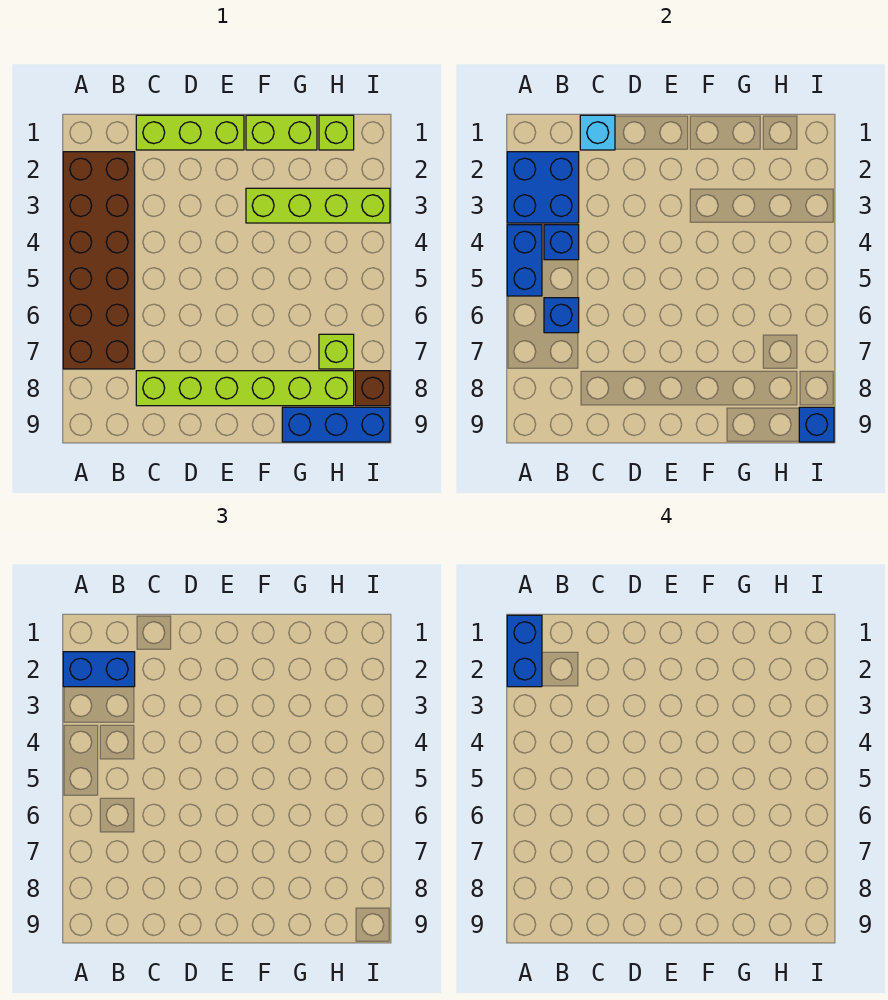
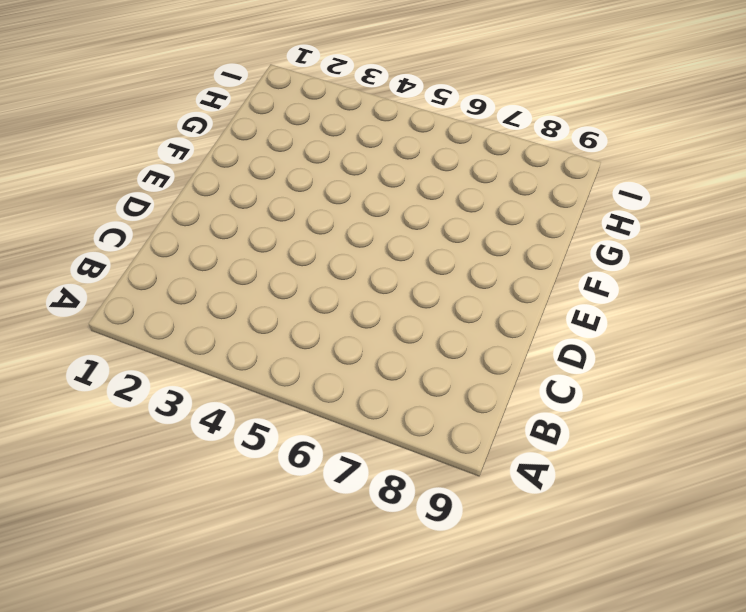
none -> brown 2x6 brick [63,152,135,369]
none -> lime 1x3 brick [136,115,244,150]
none -> lime 1x6 brick [136,371,354,406]

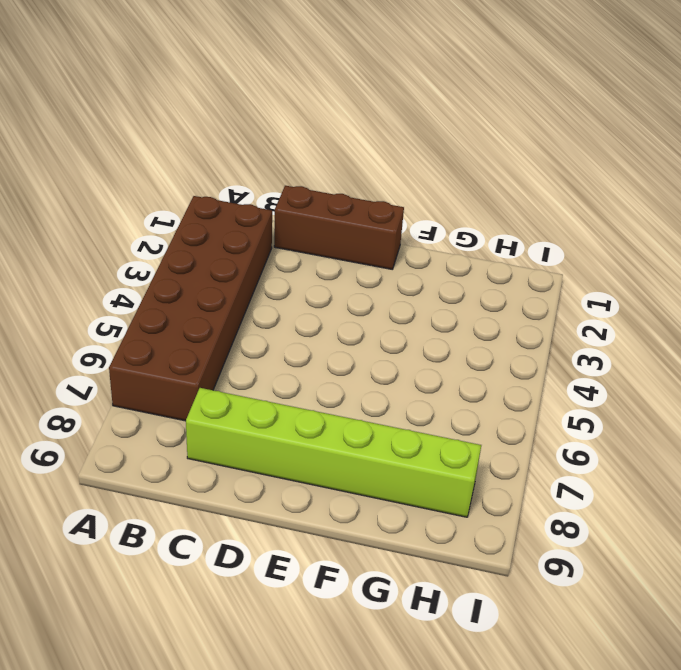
brown 1x3 brick [274,186,404,269] -> lime 1x3 brick [136,115,244,150]
none -> lime 1x2 brick [246,115,317,150]
none -> lime 1x4 brick [246,188,390,223]
none -> blue 1x3 brick [282,407,390,442]

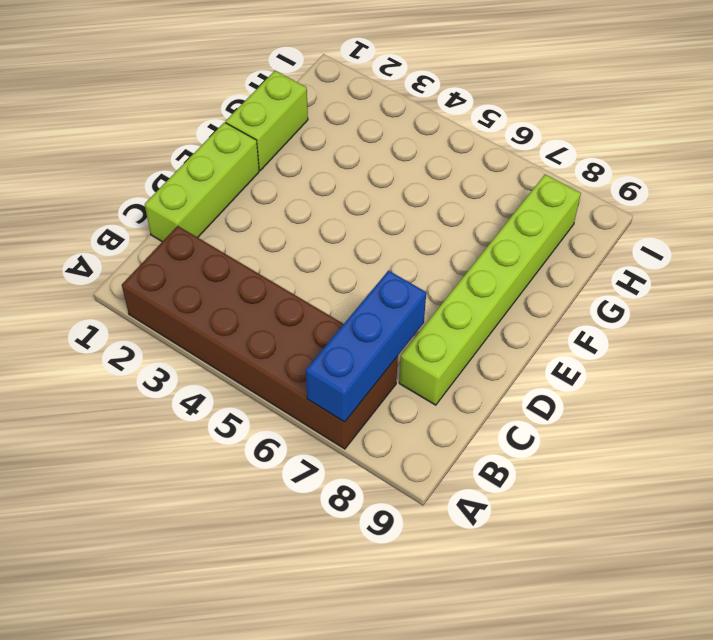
blue 1x3 brick [306,271,426,422] -> blue 1x3 brick moved to [282,407,390,442]
none -> lime 1x4 brick [246,188,390,223]
none -> lime 1x1 brick [319,115,354,150]
none -> lime 1x1 brick [319,334,354,369]

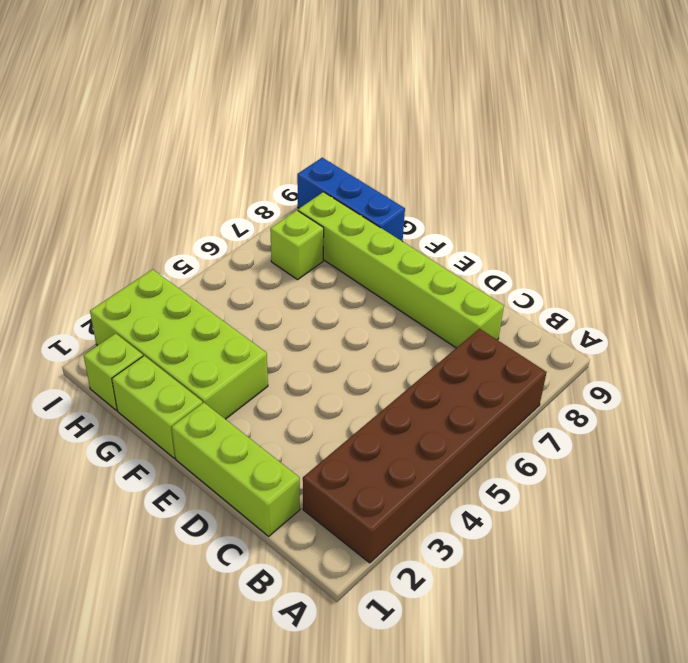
lime 2x4 brick [90,269,268,419] -> lime 1x4 brick [246,188,390,223]
none -> brown 1x1 brick [355,371,390,406]
none -> blue 2x2 brick [507,152,579,223]
none -> blue 1x2 brick [507,225,542,296]

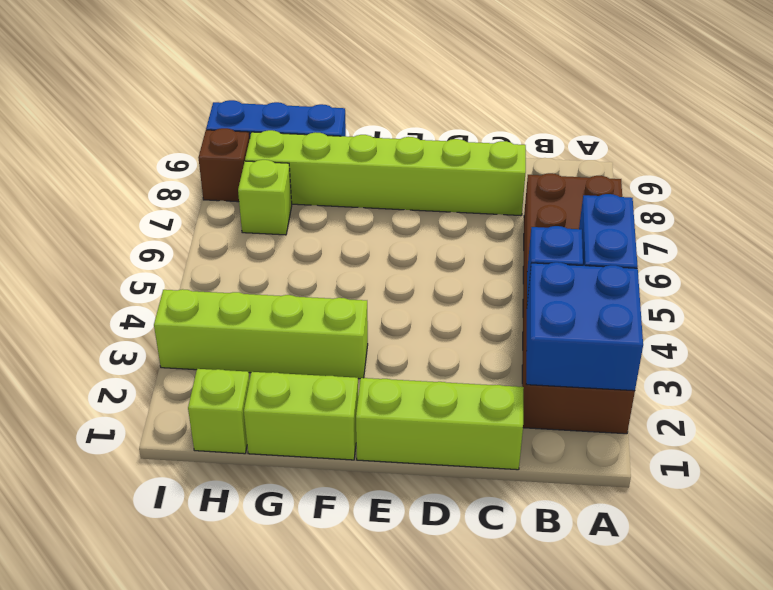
none -> blue 1x1 brick [544,298,579,333]
none -> cyan 1x1 brick [580,115,615,150]
none -> blue 1x1 brick [799,407,834,442]

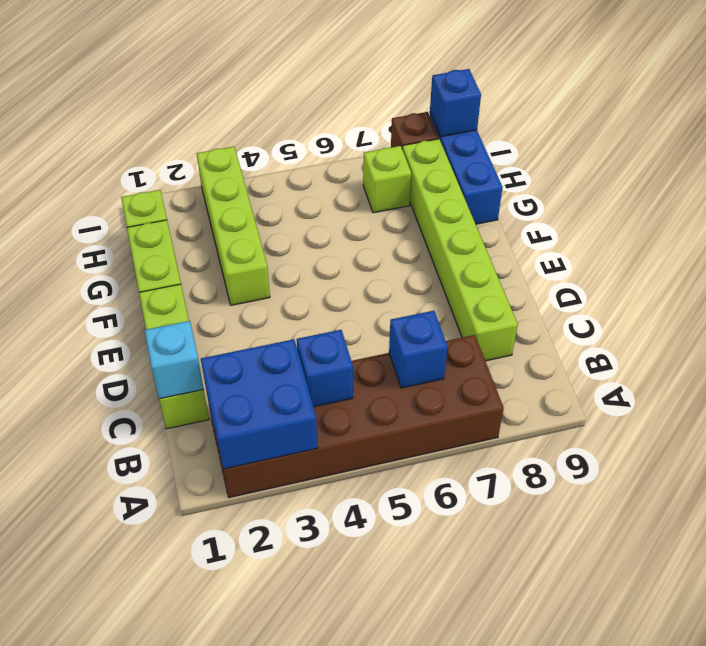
none -> blue 1x2 brick [507,225,542,296]
none -> blue 1x2 brick [63,652,135,687]
none -> blue 1x2 brick [507,615,542,687]

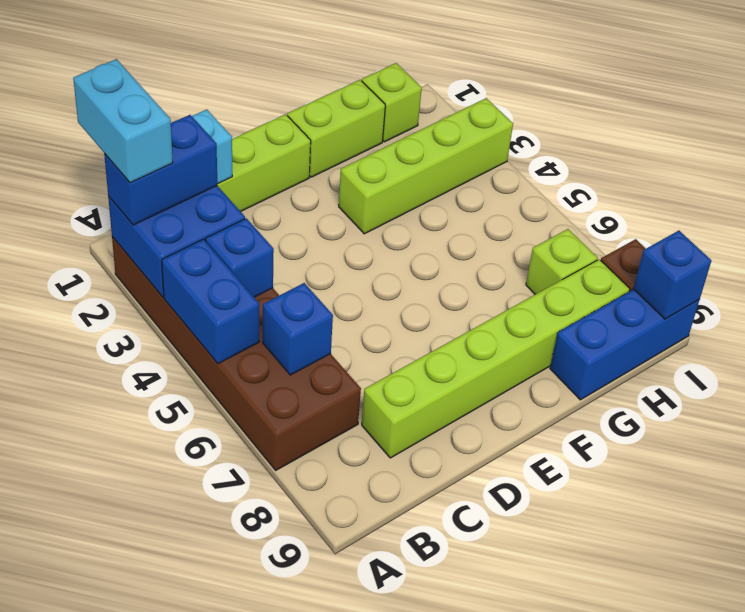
cyan 1x2 brick [73,59,173,183] -> blue 1x2 brick [507,615,542,687]

